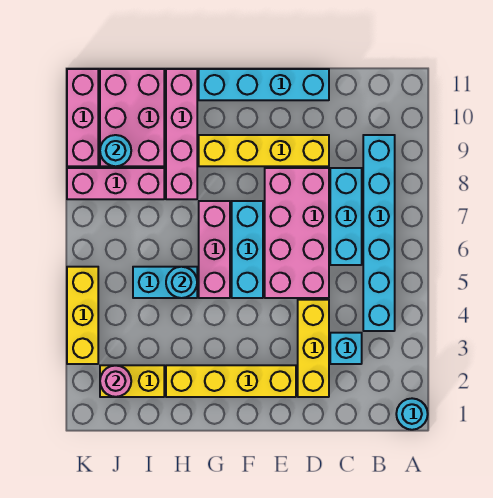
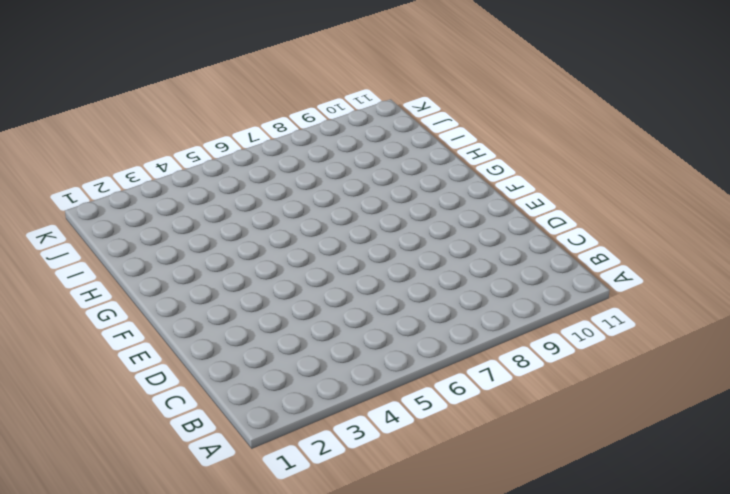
none -> cyan 1x1 round brick [396,398,428,430]
none -> cyan 1x6 brick [363,135,395,331]
none -> cyan 1x1 brick [330,333,362,364]

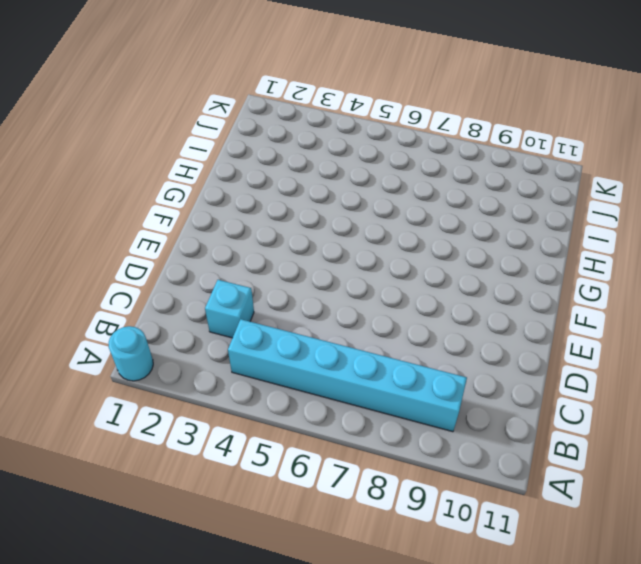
none -> cyan 1x3 brick [330,168,362,265]
none -> yellow 1x3 brick [298,300,329,397]
none -> pink 2x4 brick [265,168,329,298]

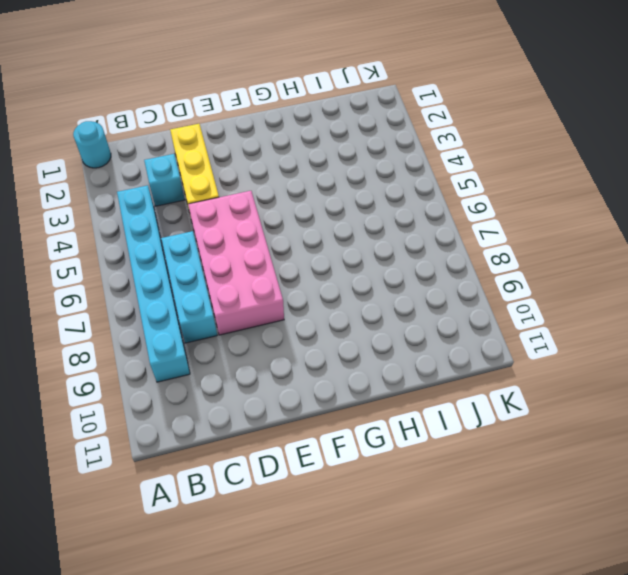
none -> yellow 1x4 brick [199,135,329,166]
none -> cyan 1x4 brick [199,69,329,100]
none -> yellow 1x4 brick [166,365,296,397]

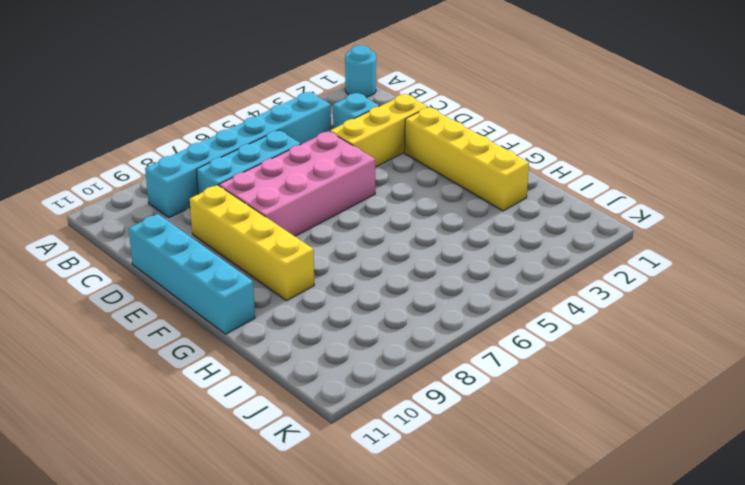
none -> cyan 1x3 brick [232,201,263,298]
none -> pink 1x3 brick [199,201,230,298]
none -> cyan 1x2 brick [133,267,197,298]

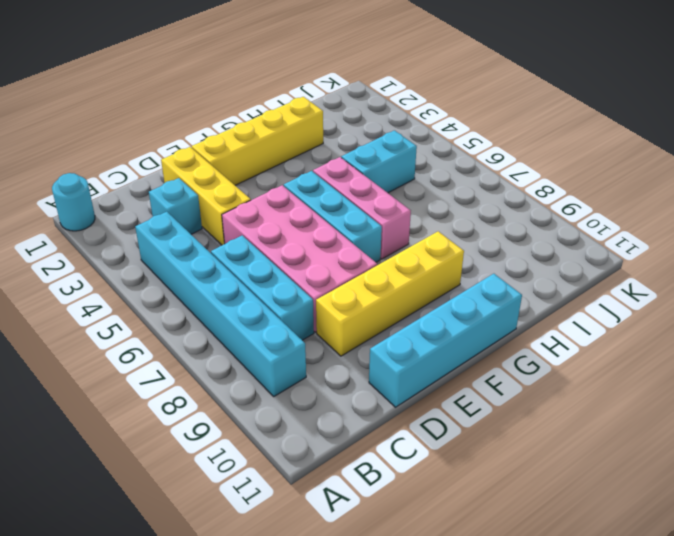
none -> pink 1x4 brick [166,69,197,199]
none -> yellow 1x2 brick [100,365,164,397]
none -> pink 1x3 brick [67,168,164,199]

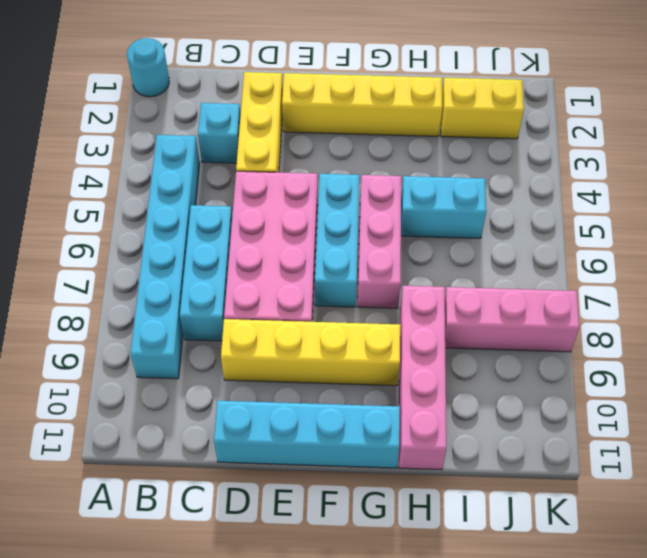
none -> pink 2x3 brick [100,69,164,166]
none -> yellow 1x3 brick [67,267,98,364]
none -> pink 1x3 brick [67,69,98,166]

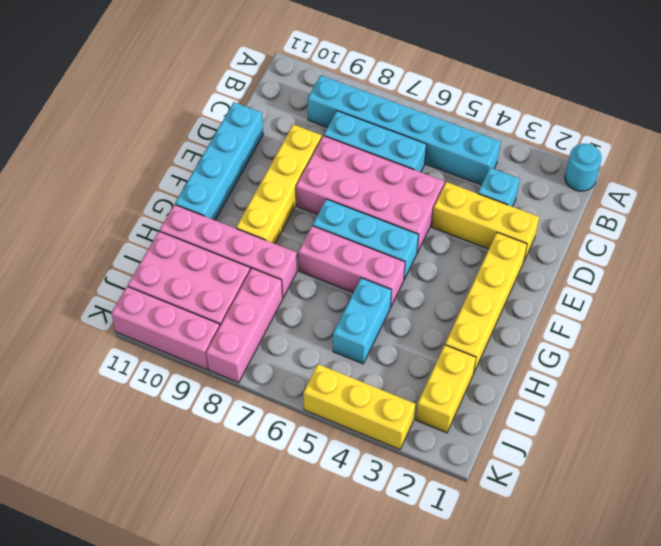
none -> cyan 1x1 round brick [166,267,197,298]
none -> pink 1x1 round brick [100,366,131,397]
none -> cyan 1x1 round brick [100,135,131,166]

